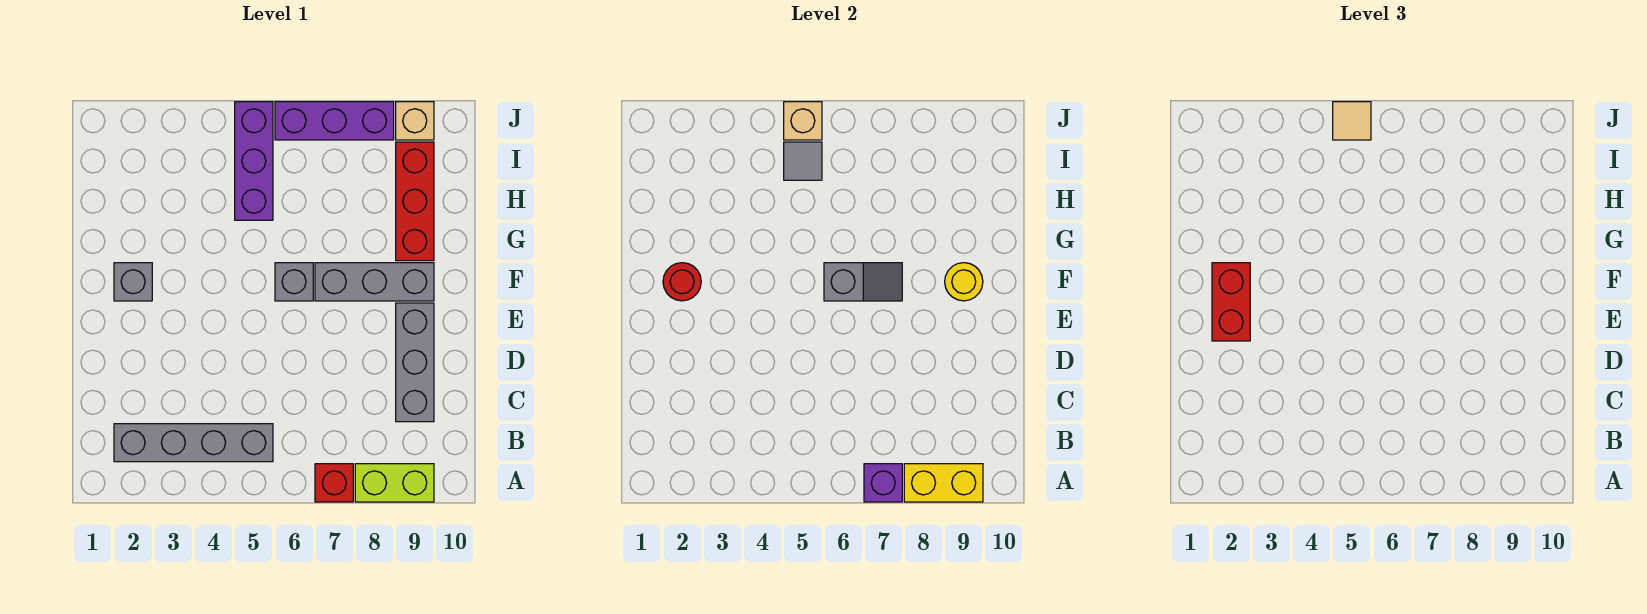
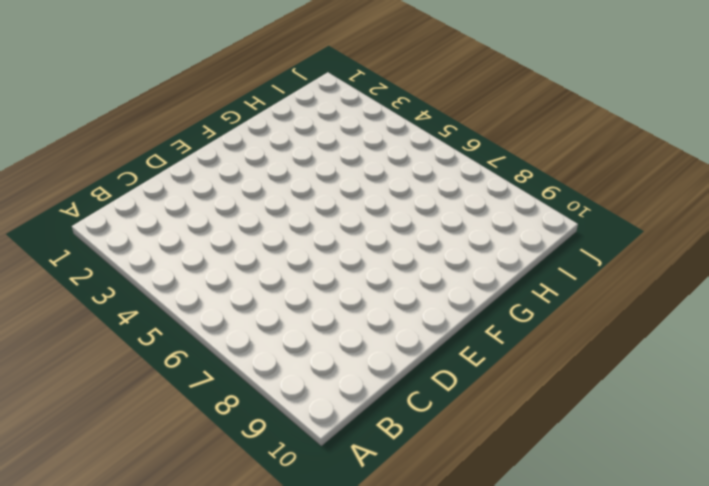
none -> red 1x1 brick [315,464,353,502]
none -> lime 1x2 brick [355,464,434,502]
none -> grey 1x4 brick [114,424,273,462]

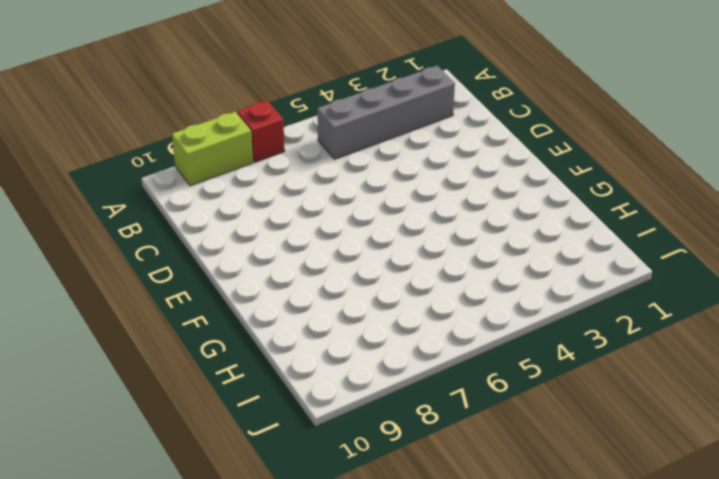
none -> grey 1x3 brick [396,303,434,422]
none -> grey 1x1 brick [114,263,152,301]
none -> grey 1x1 brick [275,263,313,301]

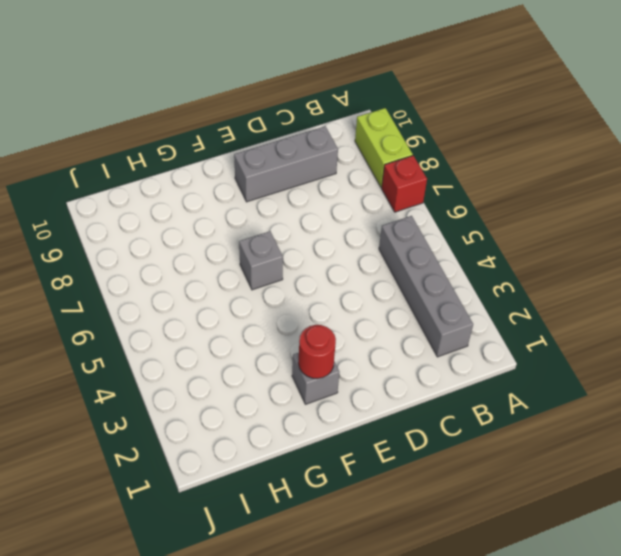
none -> grey 1x3 brick [315,263,434,301]
none -> red 1x3 brick [396,142,434,261]
none -> purple 1x3 brick [235,102,273,220]

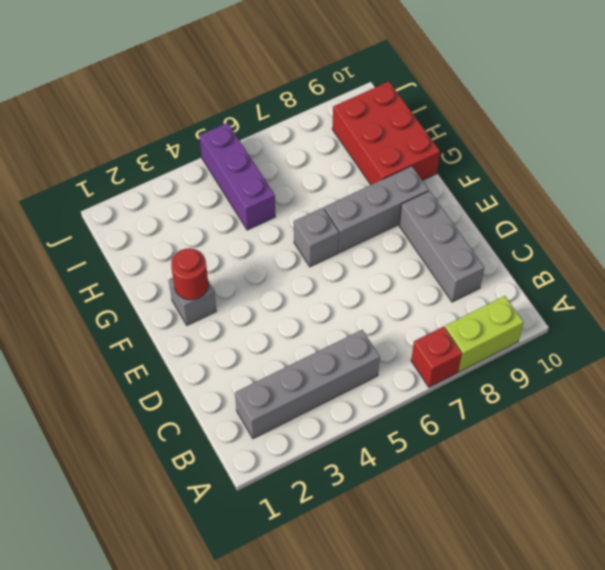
red 2x3 brick [332,82,440,185] -> red 1x3 brick [396,142,434,261]
none -> purple 1x3 brick [275,102,394,140]
none -> tan 1x1 brick [396,102,434,140]
none -> purple 1x1 brick [864,464,902,502]

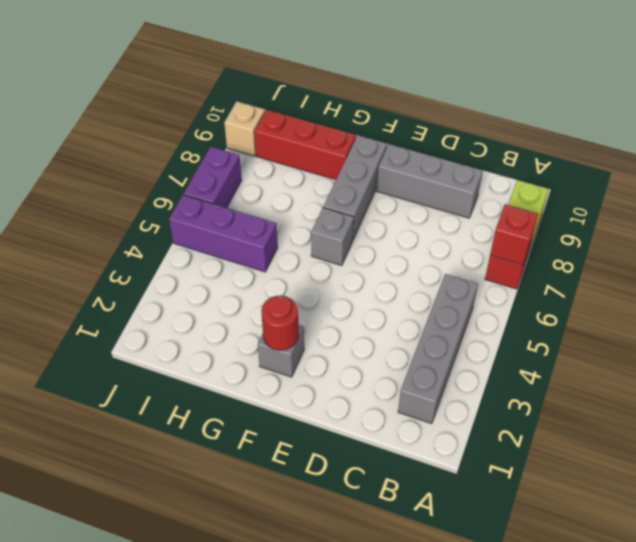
red 1x1 brick [490,204,538,265] -> purple 1x1 brick [864,464,902,502]
purple 1x2 brick [184,147,242,208] -> purple 1x3 brick [275,102,394,140]
none -> yellow 1x2 brick [904,464,983,502]
none -> grey 1x2 slope [824,263,902,301]
none -> yellow 1x1 round brick [945,263,983,301]

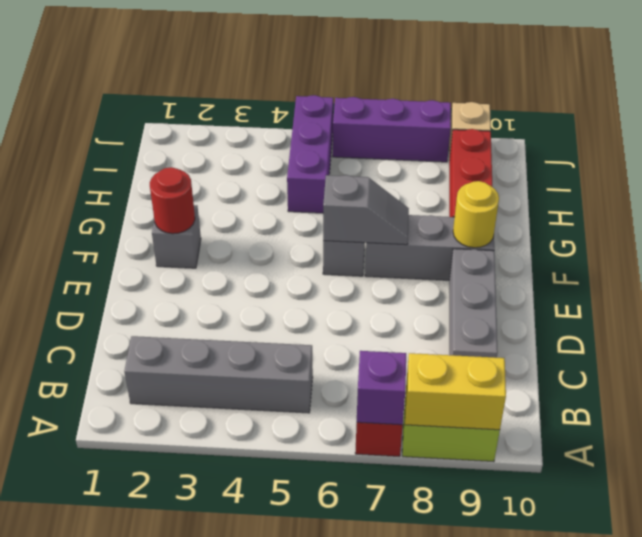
none -> grey 1x1 tile [784,142,822,180]
none -> tan 1x1 brick [784,102,822,140]
none -> red 1x2 brick [1212,263,1250,341]

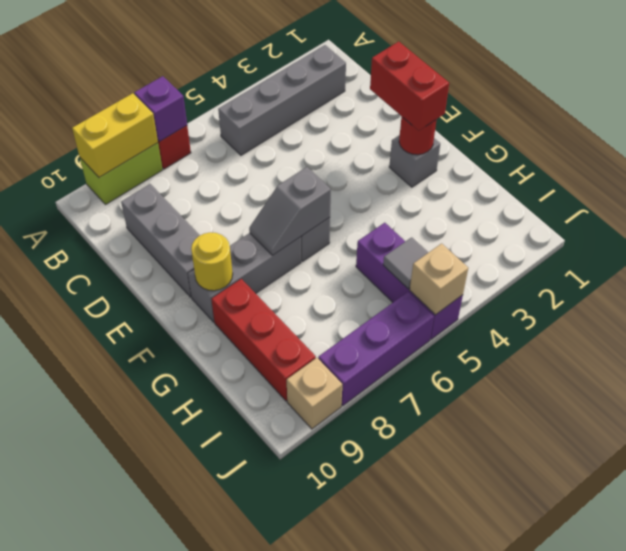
none -> tan 1x1 tile [1333,102,1371,140]

